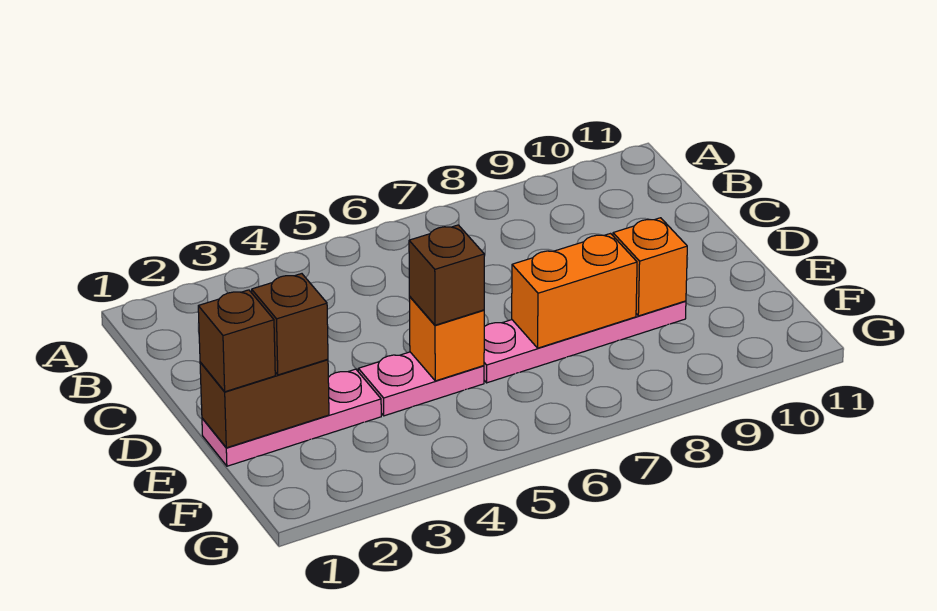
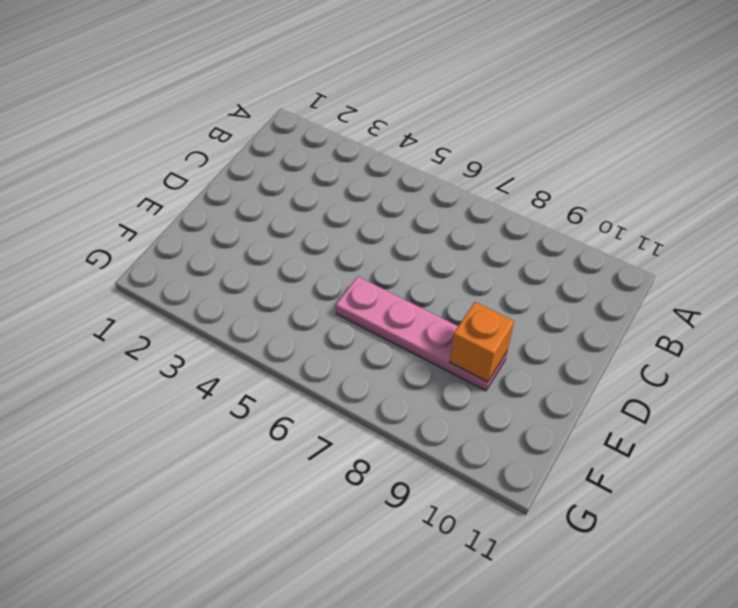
none -> pink 1x3 plate [202,369,381,466]
none -> pink 1x2 plate [358,352,484,416]

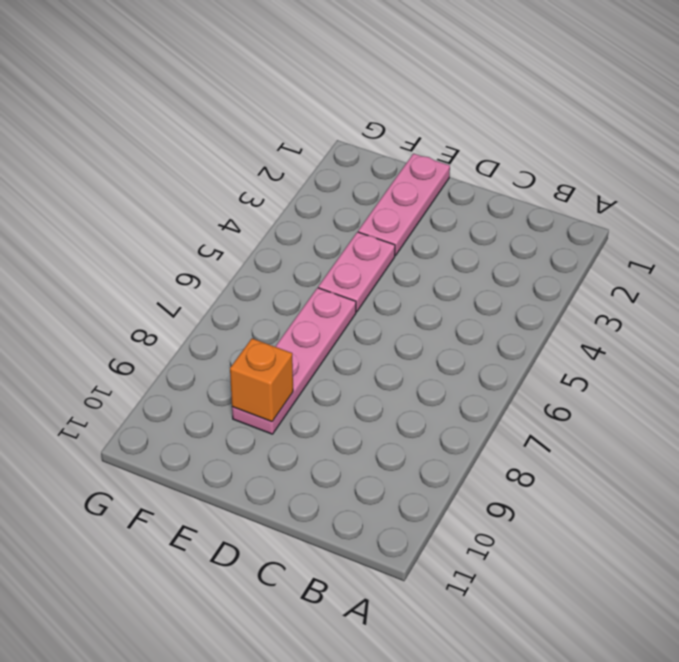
none -> brown 1x2 brick [200,359,329,448]
none -> orange 1x1 brick [409,297,484,381]

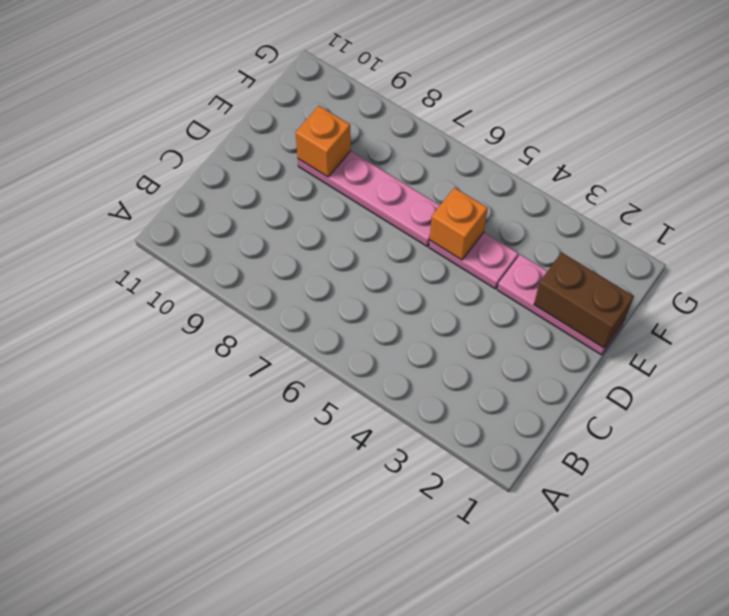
none -> orange 1x2 brick [512,234,637,348]
none -> brown 1x1 brick [198,290,275,392]

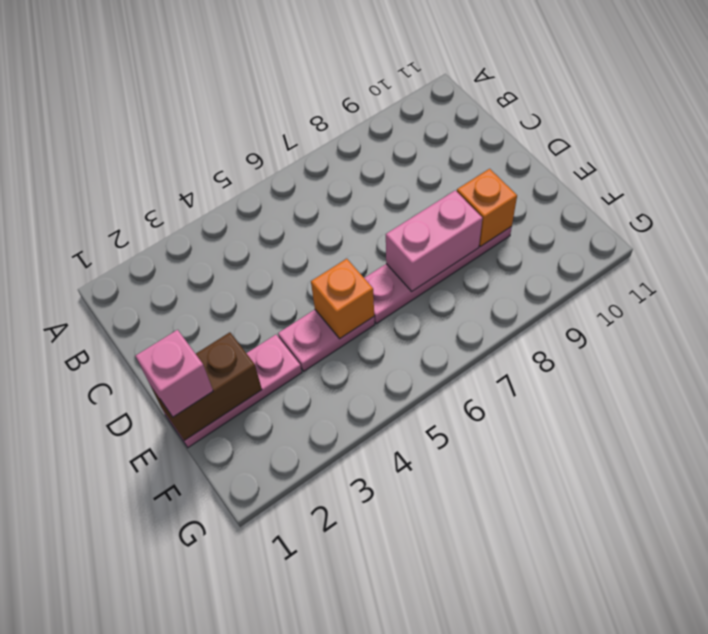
pink 1x1 brick [135,330,213,417] -> brown 1x1 brick [198,290,275,392]
pink 1x2 brick [386,190,482,291] -> orange 1x2 brick [512,234,637,348]
none -> brown 1x1 brick [252,274,328,375]
none -> brown 1x1 brick [409,225,484,325]

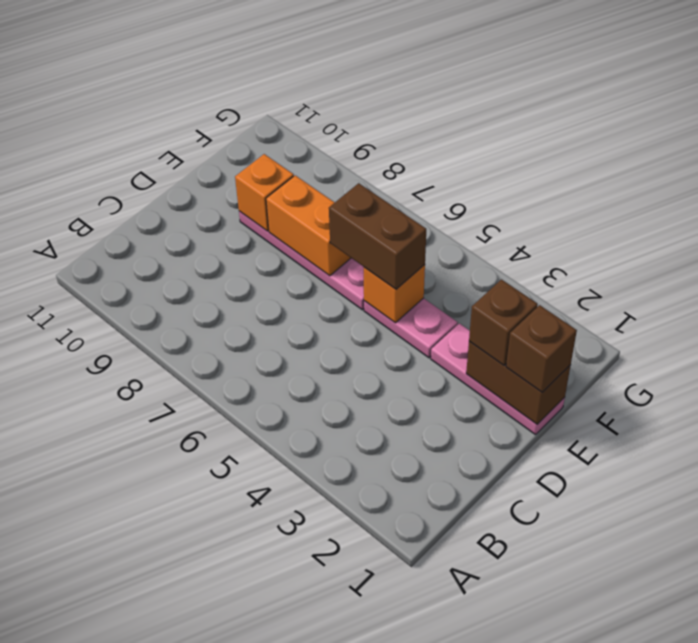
brown 1x2 brick [329,183,426,289] -> brown 1x1 brick [409,225,484,325]

